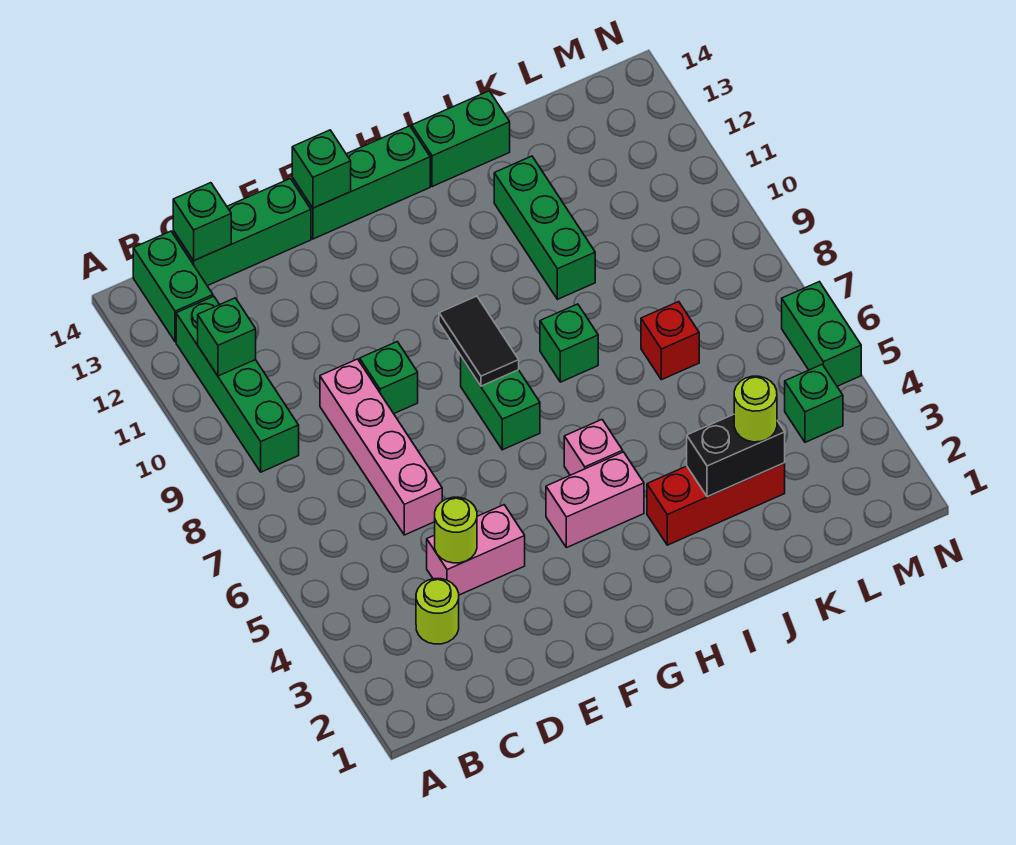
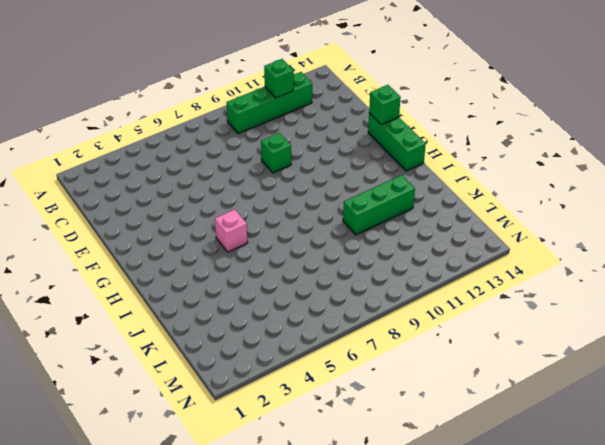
none -> green 1x2 brick [133,231,213,342]
none -> lime 1x1 round brick [416,579,459,644]
none -> green 1x3 brick [173,179,311,286]

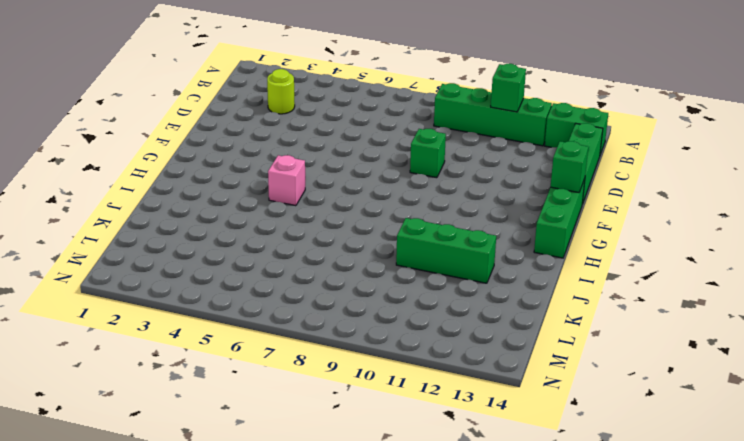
none -> pink 1x2 brick [427,505,525,595]
none -> pink 1x4 brick [320,359,442,535]
none -> pink 1x2 brick [546,452,644,548]

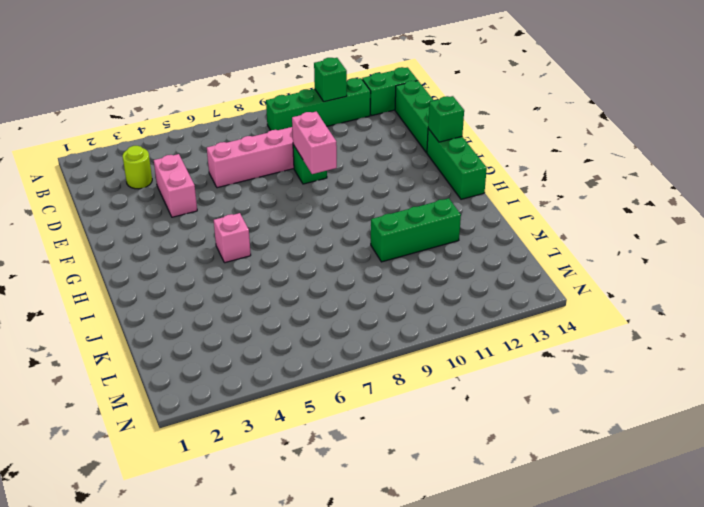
pink 1x2 brick [292,112,337,174] -> pink 1x2 brick moved to [546,452,644,548]
none -> green 1x2 brick [461,357,540,450]
none -> red 1x3 brick [647,463,785,545]
none -> green 1x1 brick [540,304,598,382]

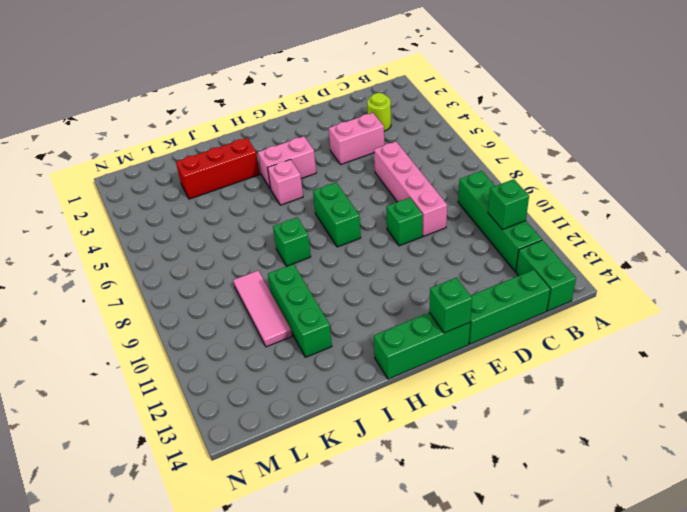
pink 1x3 tile [233,271,292,347] -> none
none -> green 1x2 brick [412,91,510,187]
none -> red 1x1 brick [641,302,699,380]
none -> green 1x1 brick [785,364,843,442]

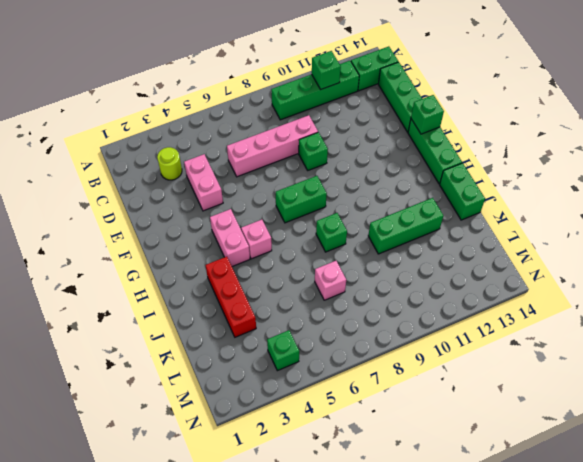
pink 1x1 brick [315,261,346,300] -> red 1x1 brick [641,302,699,380]
none -> green 1x2 brick [782,282,861,386]
none -> green 1x1 brick [173,183,231,261]
none -> lime 1x1 round brick [435,497,477,563]

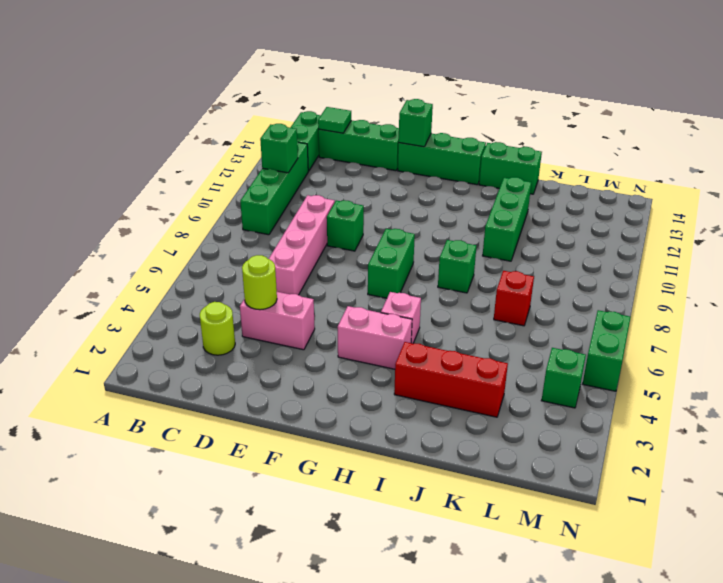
green 1x1 tile [318,107,351,133] -> green 1x1 brick [173,183,231,261]
none -> black 1x2 tile [439,296,519,386]
none -> black 1x2 brick [687,414,785,497]
none -> lime 1x1 round brick [734,376,777,442]

